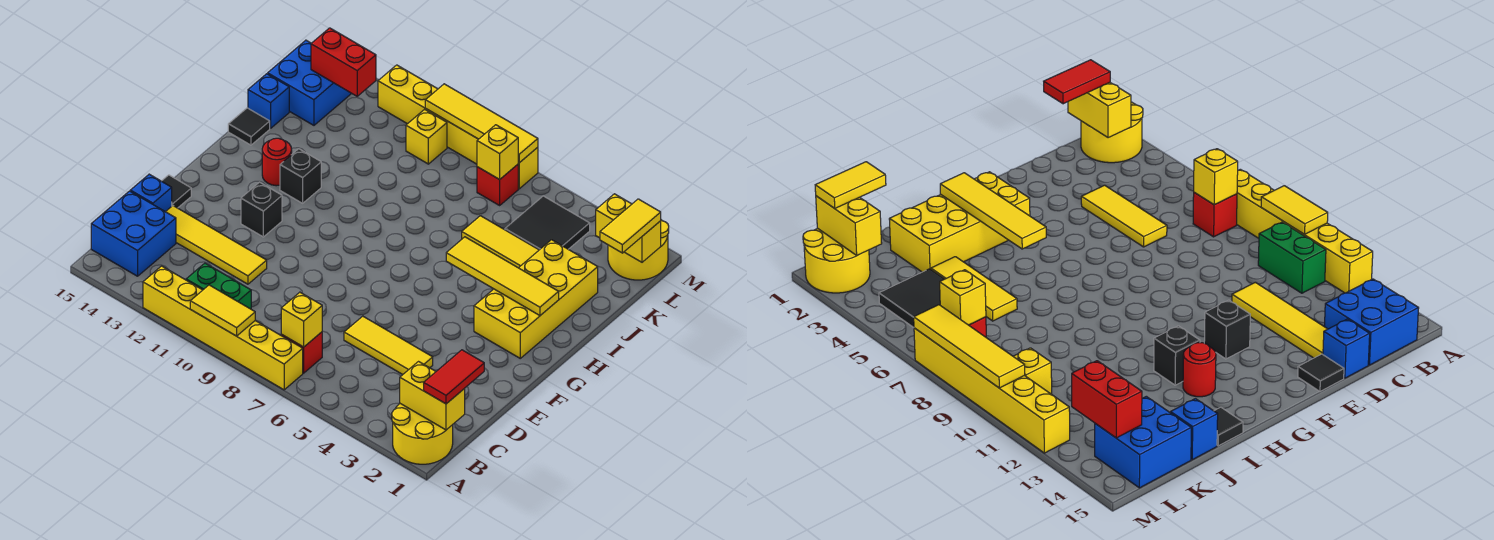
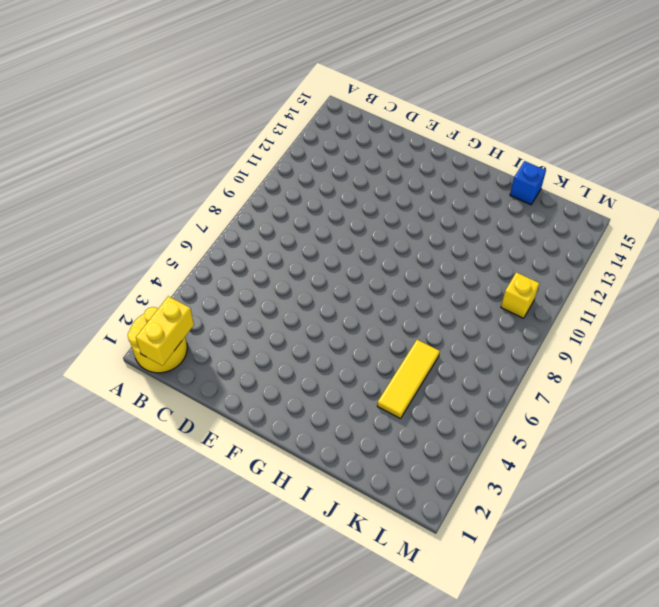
none -> yellow 1x6 brick [143,266,303,390]
none -> red 1x1 brick [281,332,322,373]
none -> green 1x2 brick [186,263,251,309]
none -> blue 2x2 brick [91,191,176,276]

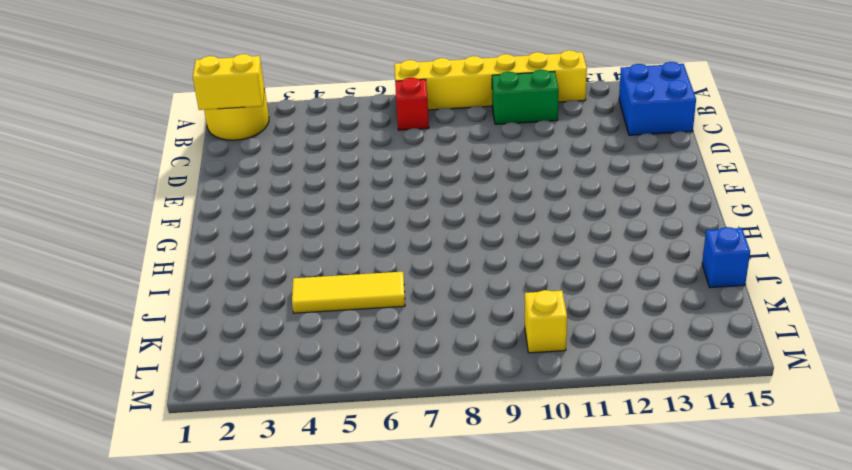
none -> yellow 1x3 tile [344,316,433,375]
none -> yellow 1x4 tile [166,206,267,284]
none -> blue 1x1 brick [130,174,172,212]
none -> black 1x1 tile [162,175,191,208]

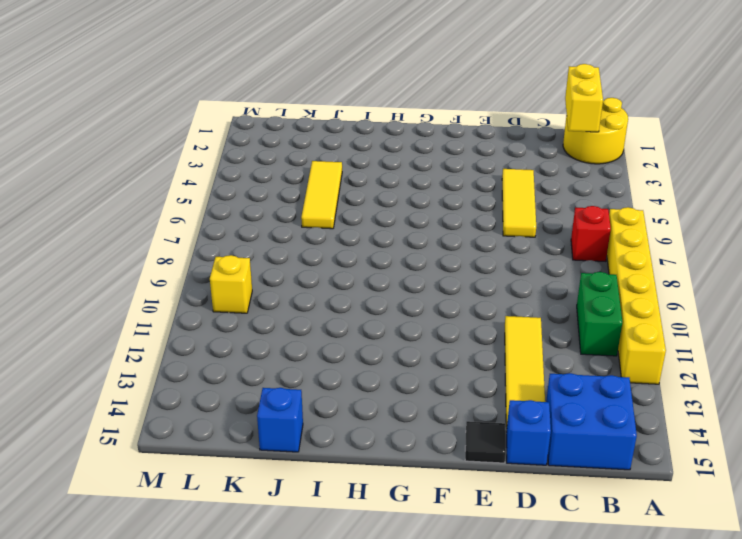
none -> black 1x1 brick [241,182,282,237]
none -> yellow 2x4 brick [474,240,598,358]
none -> black 1x1 brick [280,149,321,203]
none -> red 1x1 round brick [262,138,292,186]

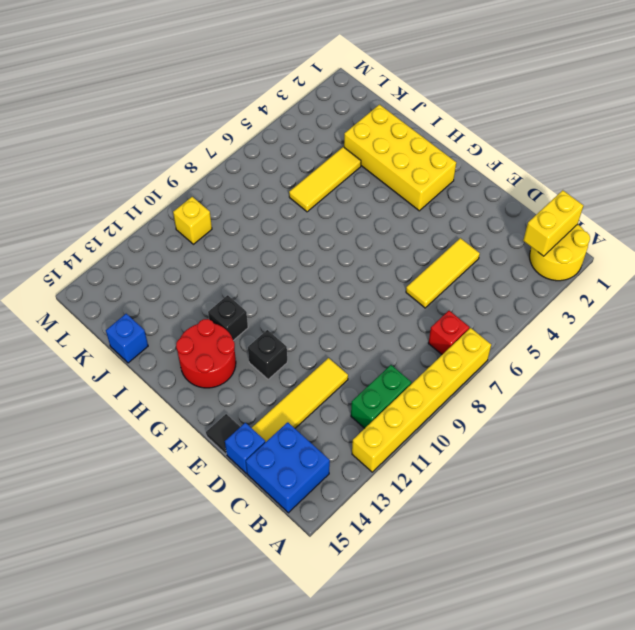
red 2x2 round brick [176,319,236,388] -> red 1x1 round brick [262,138,292,186]
none -> black 1x1 tile [228,108,270,145]
none -> black 2x2 tile [505,196,590,250]
none -> blue 2x2 brick [268,40,352,125]
none -> yellow 2x2 round brick [608,220,669,280]

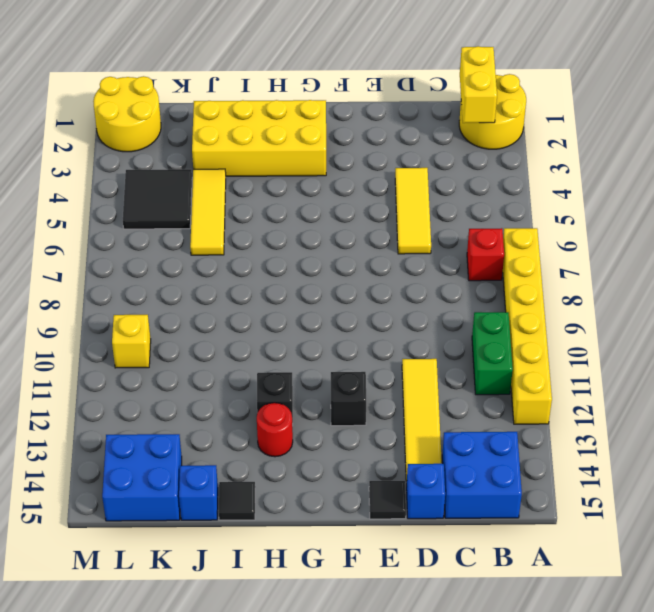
none -> red 1x1 brick [477,164,518,205]
none -> yellow 1x6 brick [378,65,538,189]
none -> yellow 1x2 tile [190,285,255,336]
none -> yellow 1x1 brick [281,292,322,347]

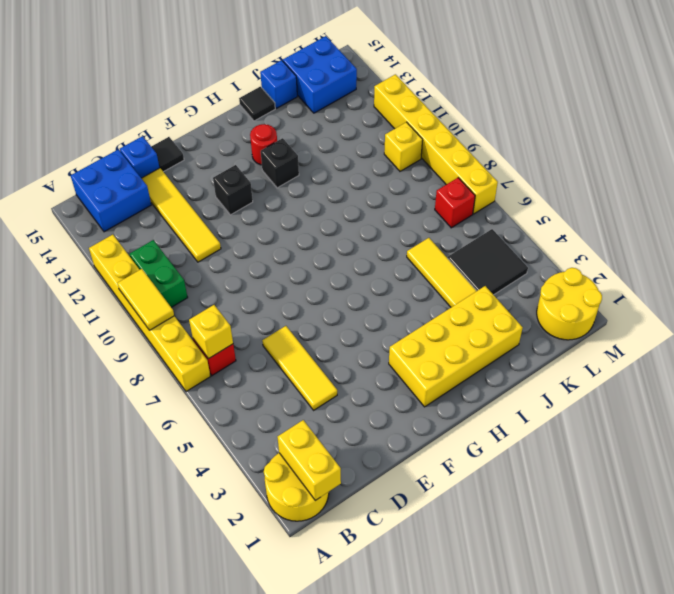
none -> yellow 1x4 tile [446,237,559,316]
none -> yellow 1x2 brick [596,194,661,262]
none -> yellow 1x1 brick [477,125,518,180]
none -> red 1x2 brick [311,28,376,96]

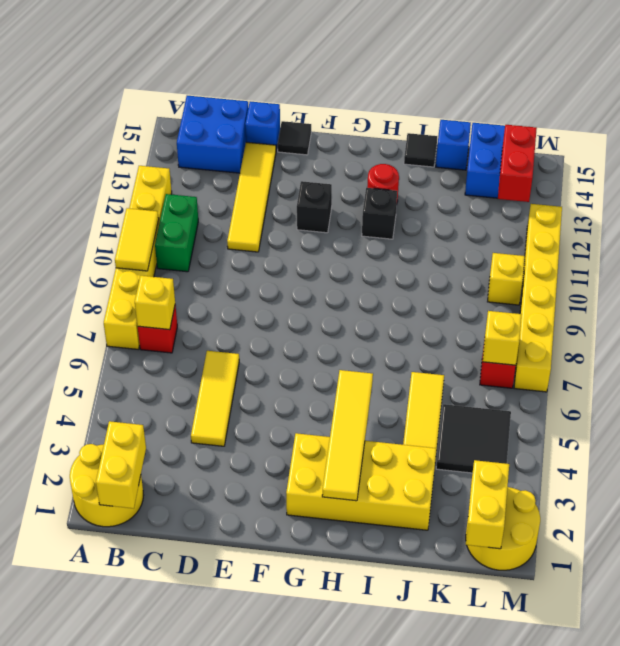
none -> yellow 1x4 tile [425,84,538,163]
none -> red 1x2 tile [424,350,484,404]
none -> yellow 1x2 tile [600,199,661,253]

